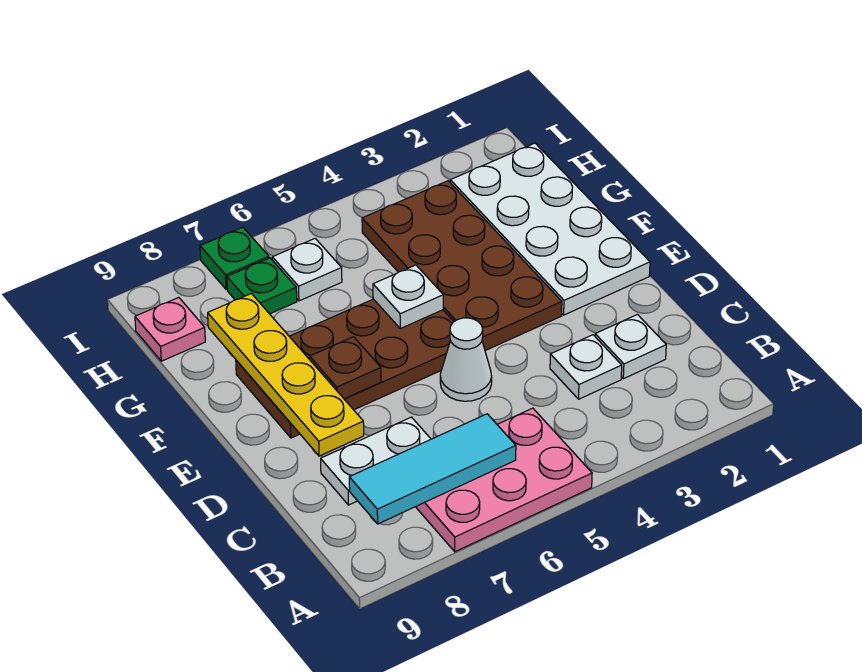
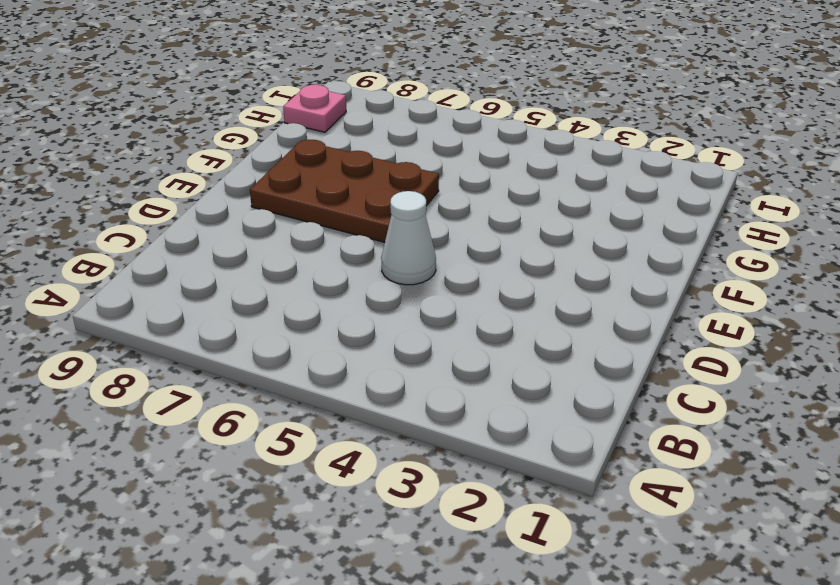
brown 2x3 plate [250,140,439,242] -> brown 2x4 plate [236,299,454,438]
none -> pink 2x3 plate [416,408,592,552]
none -> white 1x1 plate [595,315,666,379]
none -> white 1x1 plate [550,335,622,399]

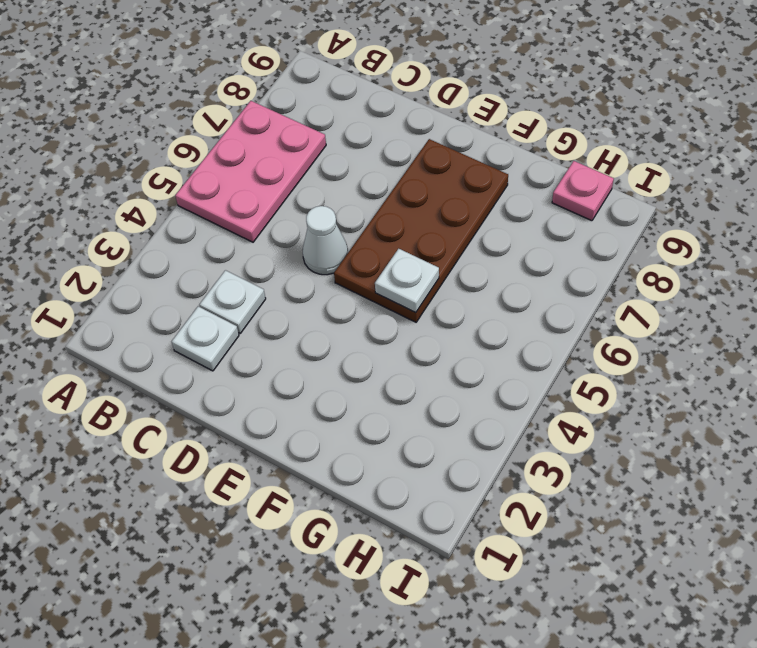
none -> white 1x2 plate [321,417,431,505]
none -> white 2x4 plate [450,143,650,315]
none -> brown 2x4 plate [362,181,562,351]

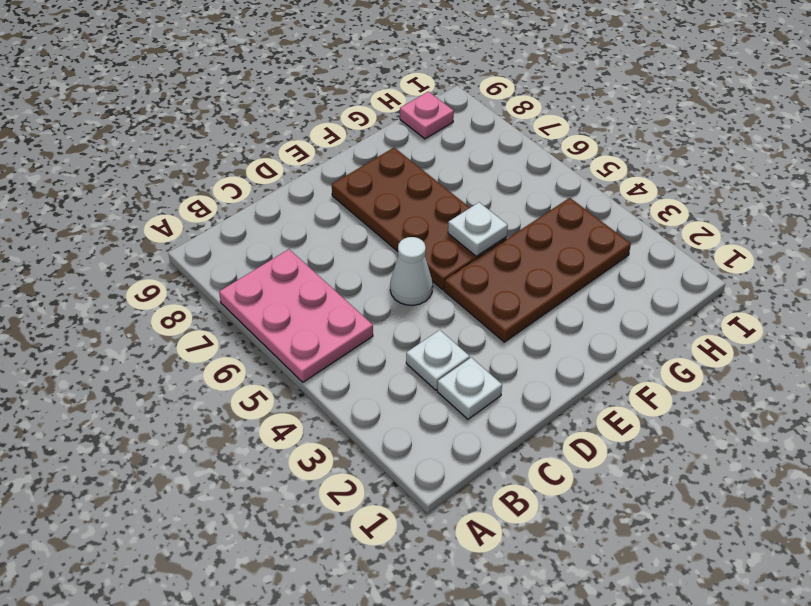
none -> white 1x2 plate [321,417,431,505]
none -> white 2x4 plate [450,143,650,315]
none -> white 1x1 plate [272,239,342,301]

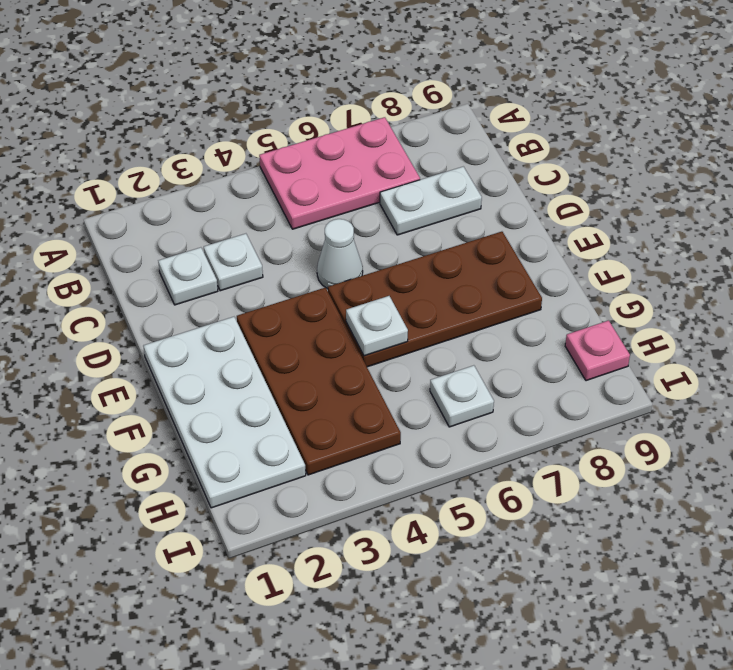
none -> green 1x1 plate [227,258,297,314]
none -> green 1x1 plate [200,227,269,290]
none -> cyan 1x3 tile [349,414,516,524]

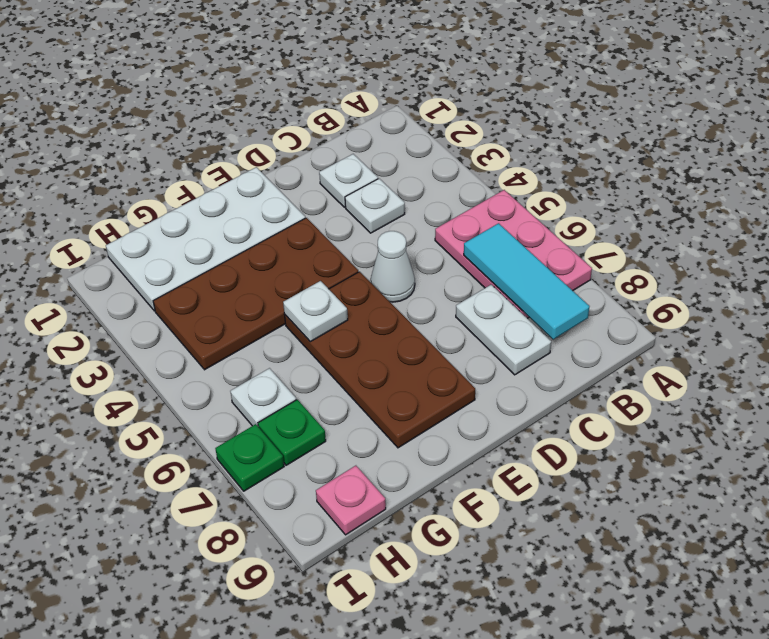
none -> yellow 1x4 plate [208,294,364,456]
none -> brown 1x1 plate [310,337,381,399]

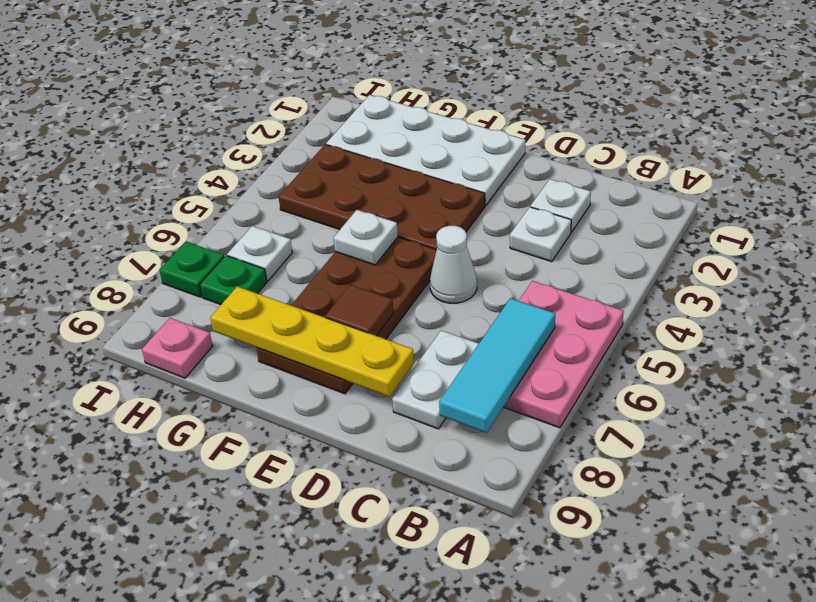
brown 1x1 tile [325,285,394,336] -> brown 1x1 plate [310,337,381,399]

